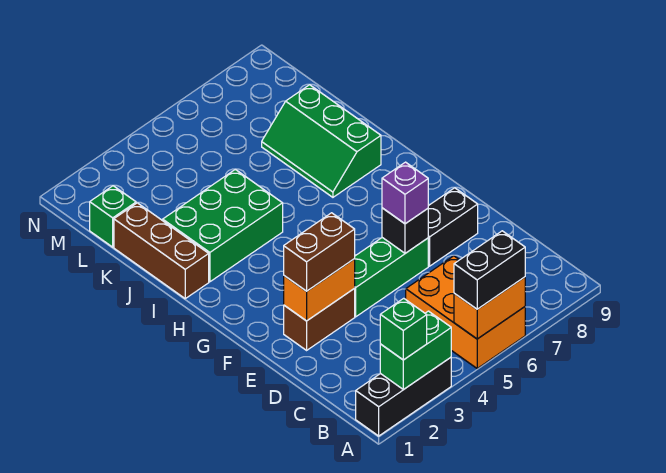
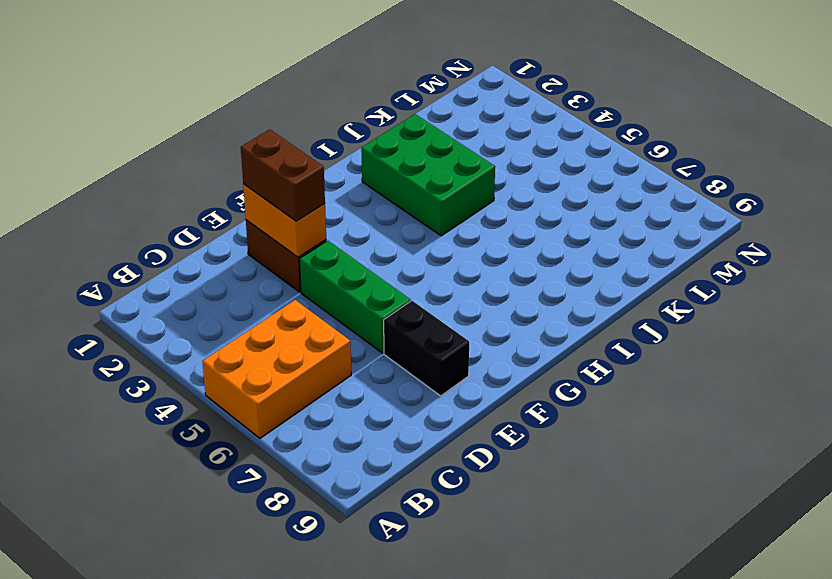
none -> black 1x3 brick [356,357,451,436]
none -> brown 1x3 brick [114,203,209,298]
none -> green 2x3 slope [262,85,381,197]

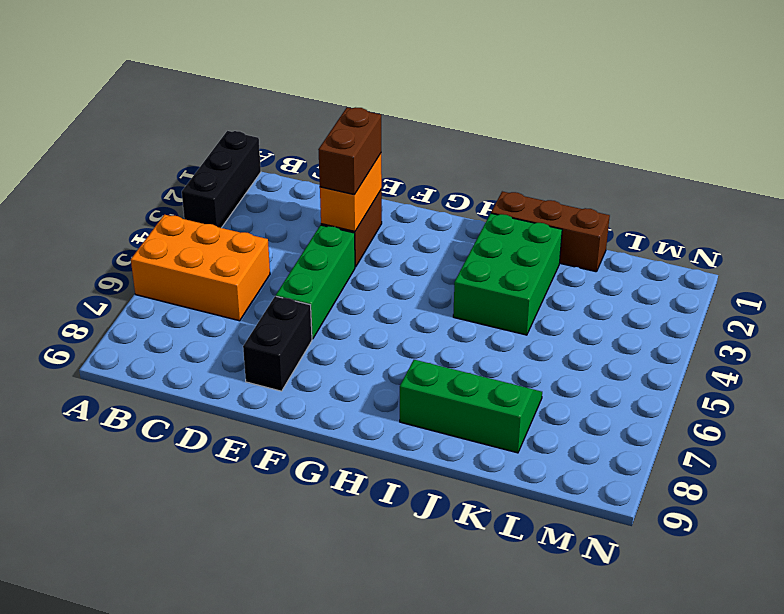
none -> green 1x1 brick [90,186,136,247]
none -> green 1x2 brick [380,311,451,390]
none -> orange 1x2 brick [454,277,525,339]

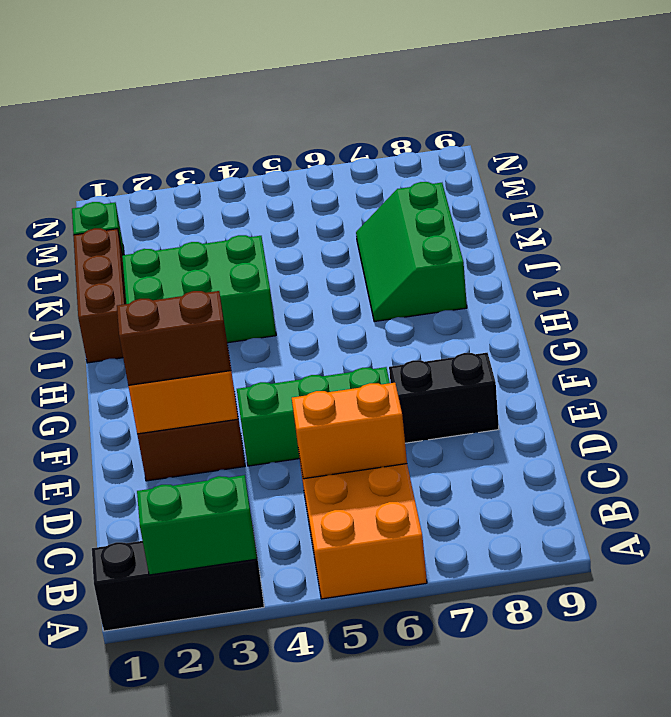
orange 1x2 brick [292,383,407,479] -> orange 1x2 brick moved to [454,277,525,339]
none -> black 1x1 brick [382,208,428,253]
none -> green 1x1 brick [380,298,427,360]
none -> black 1x2 brick [454,231,525,309]

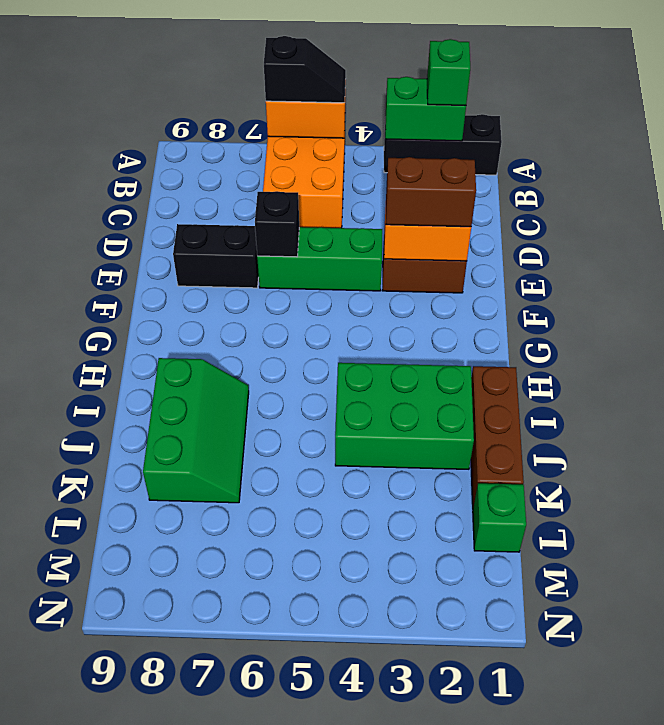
black 1x2 slope [264,36,346,103] -> black 1x2 brick [454,231,525,309]
none -> purple 1x1 brick [382,162,428,224]

